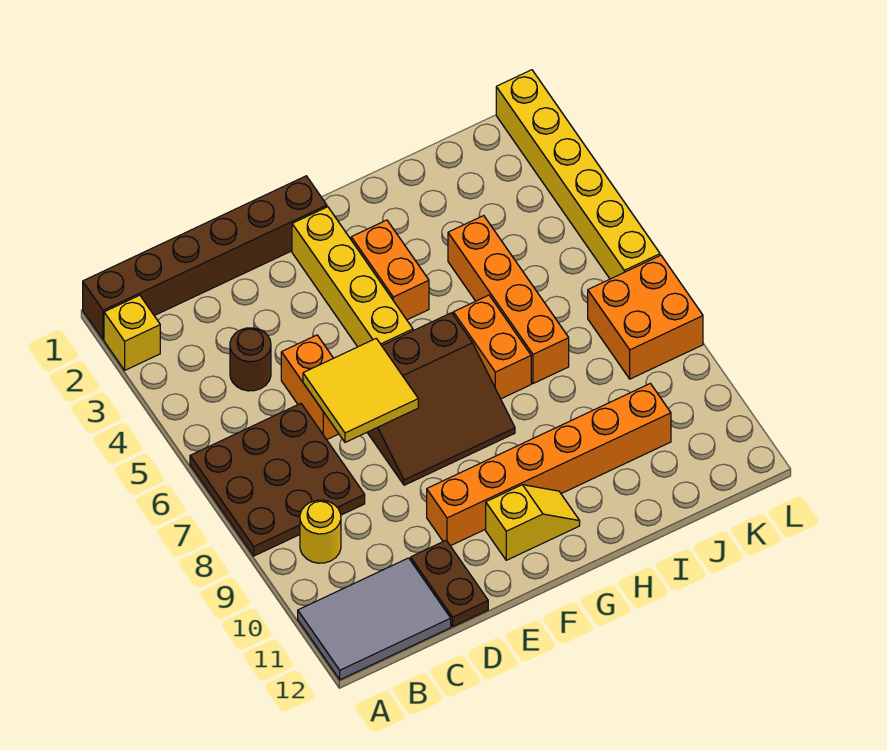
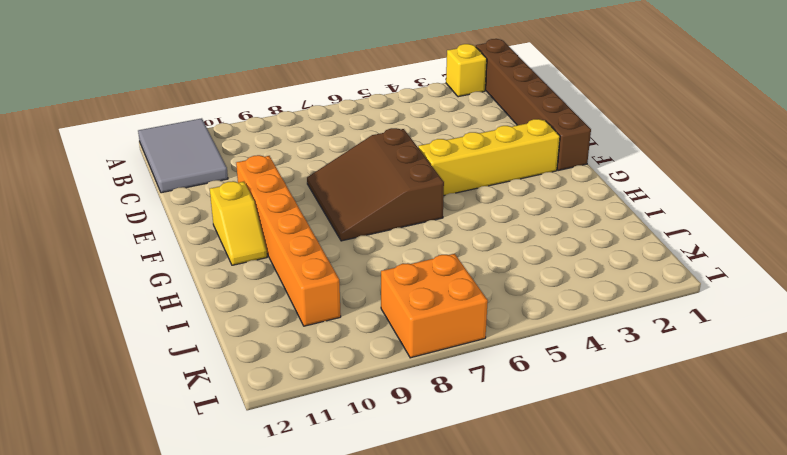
none -> brown 3x3 plate [190,403,365,556]
none -> yellow 1x1 round brick [300,500,341,563]
none -> brown 1x1 round brick [230,328,271,391]

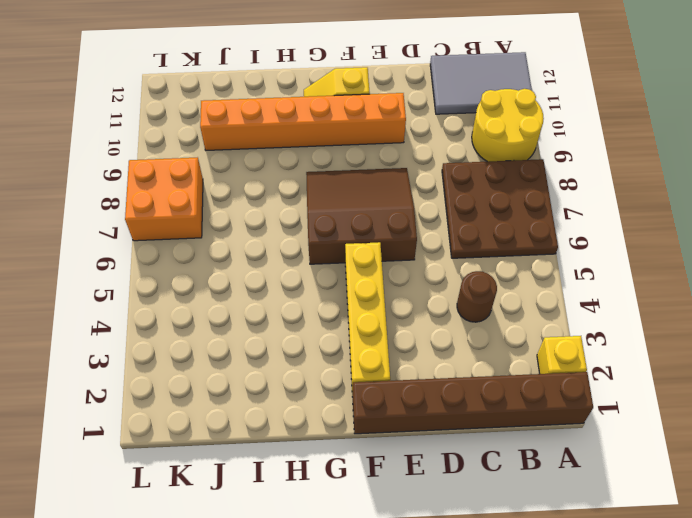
yellow 2x2 round brick [472,89,544,162] -> yellow 1x1 round brick [300,500,341,563]
none -> orange 1x2 brick [281,335,339,440]
none -> brown 1x2 plate [411,540,488,627]
none -> orange 1x2 brick [351,220,429,320]

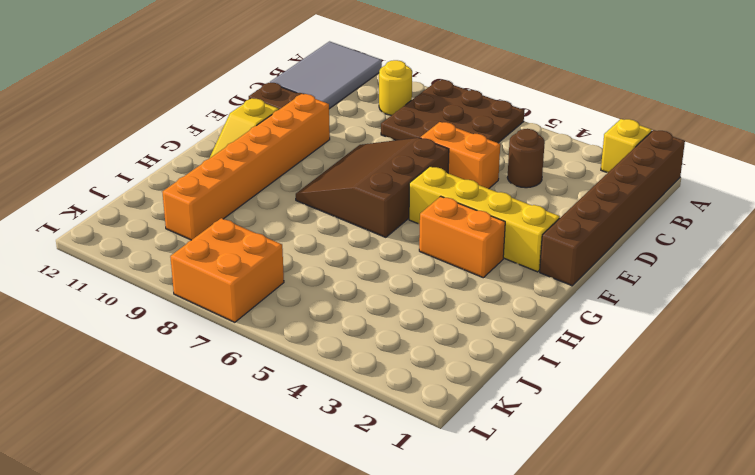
none -> orange 1x2 brick [453,295,531,399]
none -> orange 1x4 brick [448,216,569,384]
none -> yellow 1x6 brick [496,70,660,279]

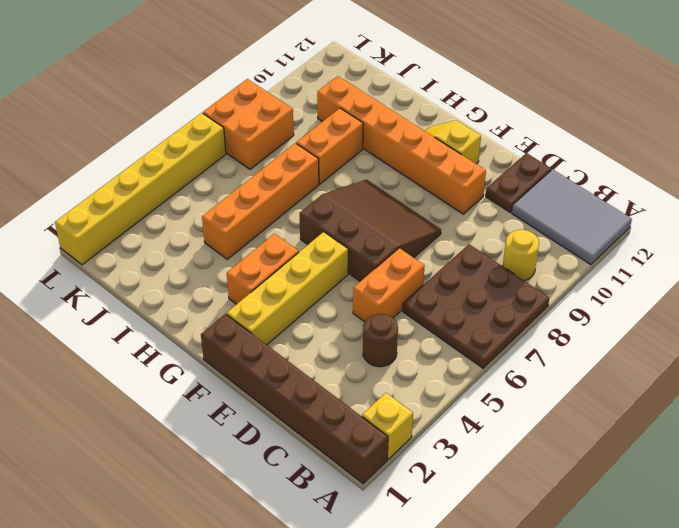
orange 1x2 brick [296,108,363,184] -> orange 1x2 brick moved to [453,295,531,399]
none -> yellow 2x2 tile [303,339,418,442]

